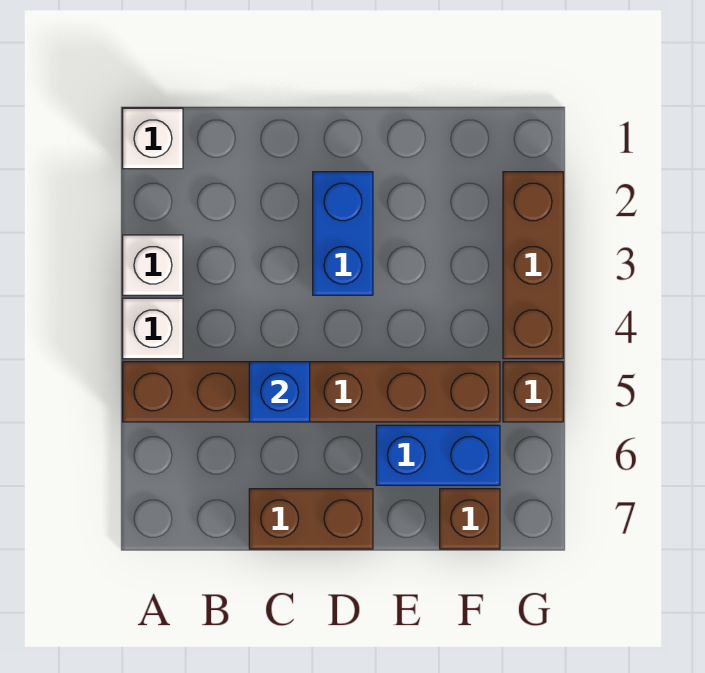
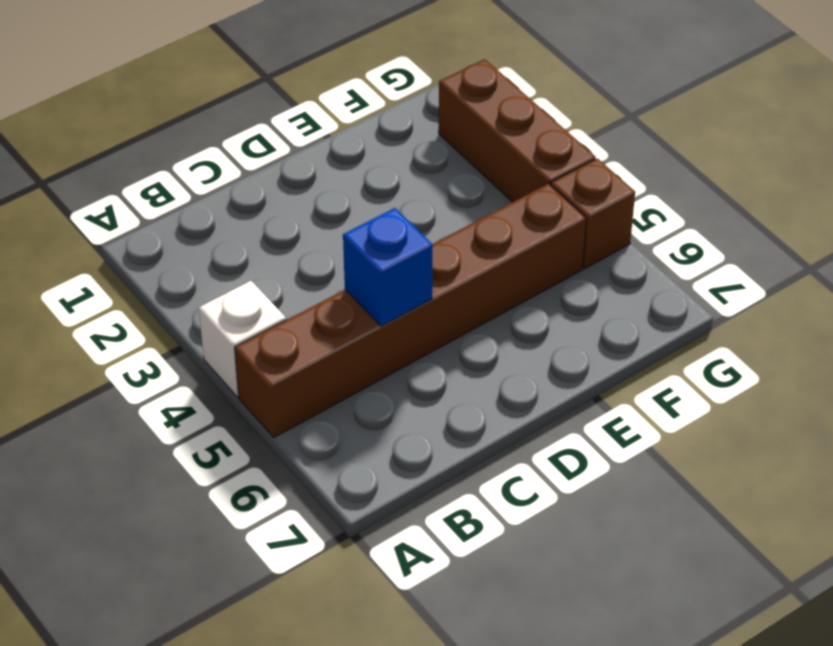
none -> white 1x1 brick [123,108,183,169]
none -> white 1x1 brick [123,235,183,295]

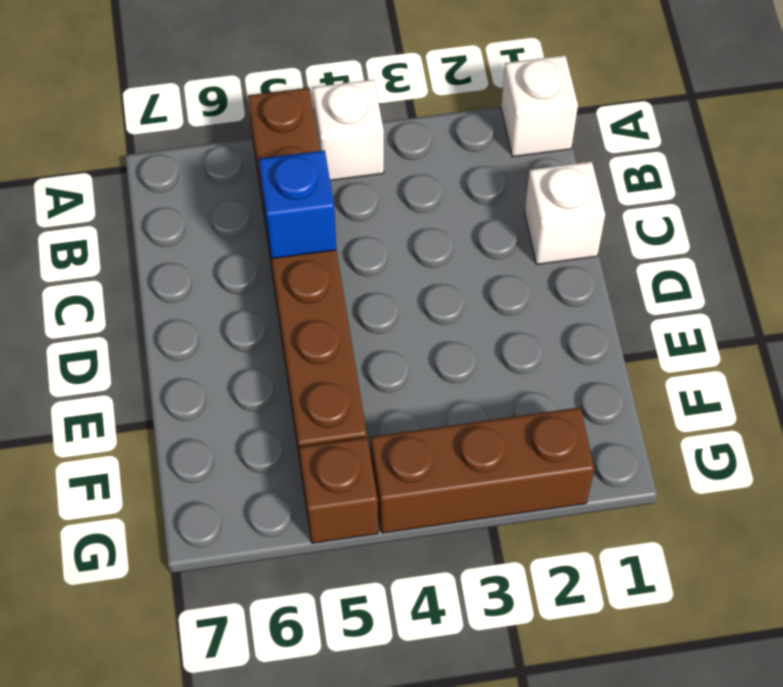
white 1x1 brick [525,162,605,264] -> white 1x1 brick moved to [123,235,183,295]
none -> brown 1x2 brick [249,489,373,549]
none -> blue 1x2 brick [313,172,373,295]

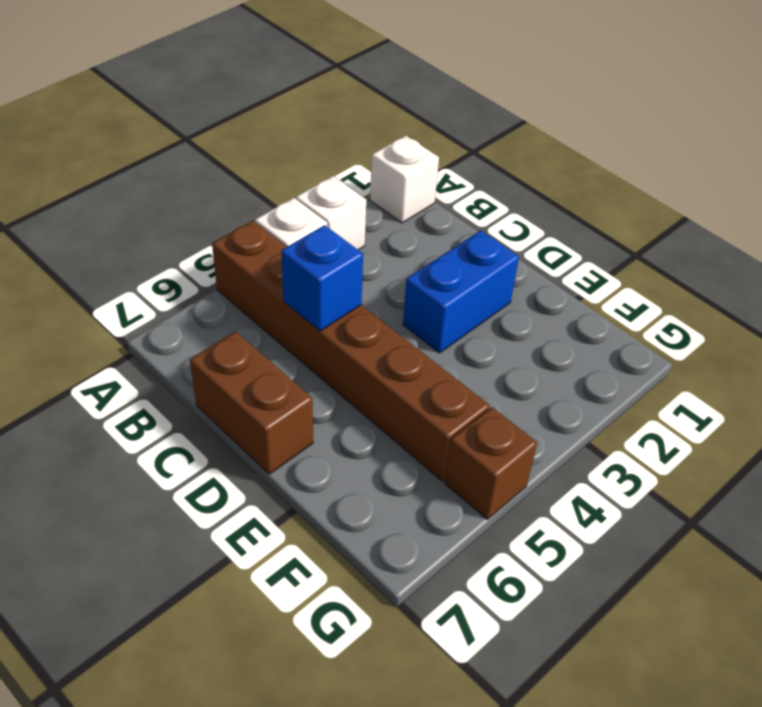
none -> blue 1x2 brick [376,425,500,485]
none -> brown 1x1 brick [440,489,500,549]

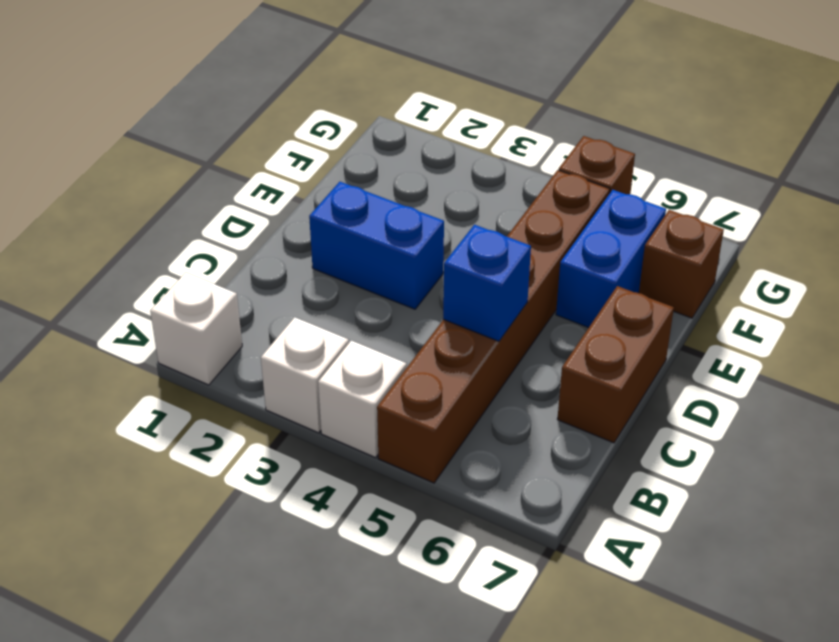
none -> brown 1x3 brick [503,172,563,359]

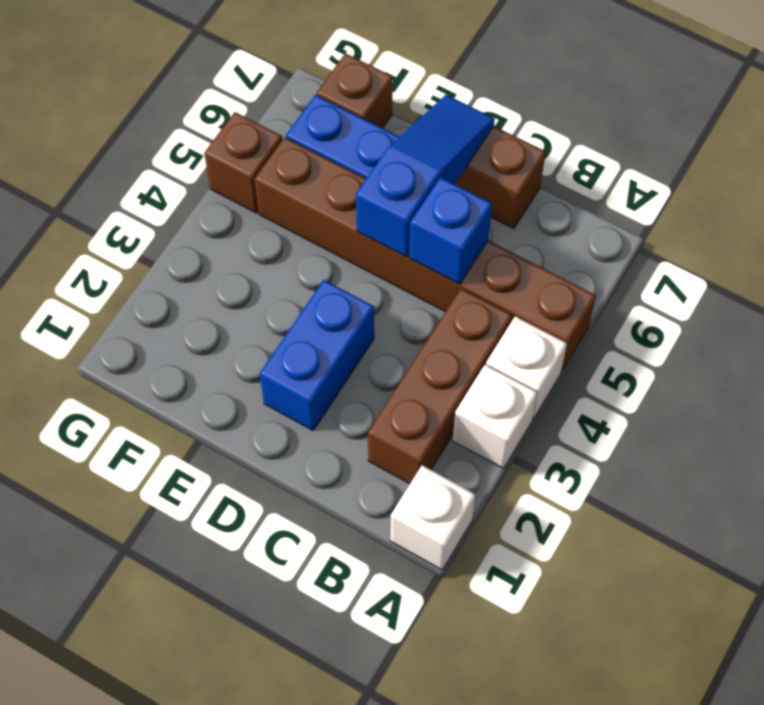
brown 1x3 brick [368,289,512,484] -> brown 1x3 brick moved to [503,172,563,359]
blue 1x3 slope [356,95,495,257] -> none

